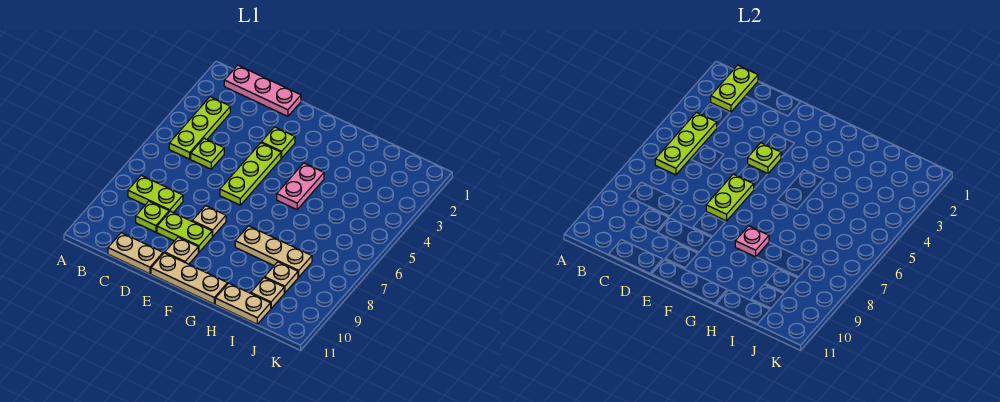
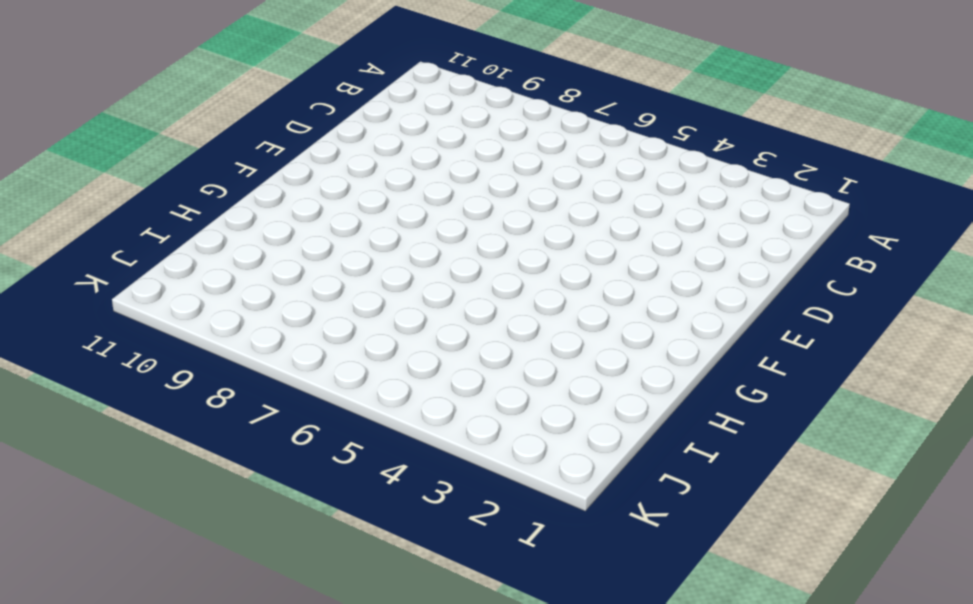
none -> pink 1x3 plate [224,65,301,116]
none -> lime 1x3 plate [169,97,230,159]
none -> lime 1x2 plate [128,175,183,213]

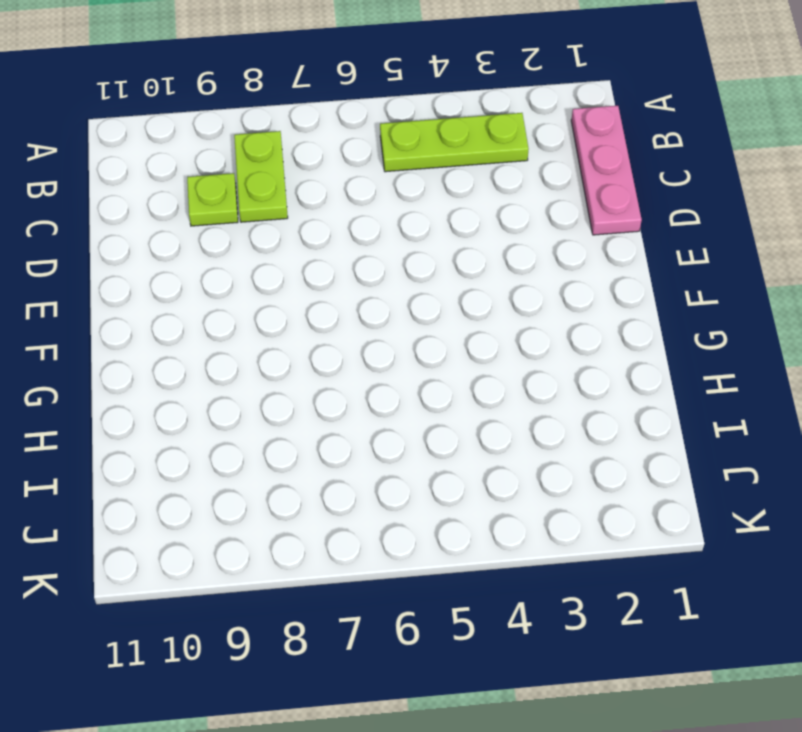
none -> lime 1x1 plate [191,138,224,169]
none -> tan 1x2 plate [108,233,163,274]
none -> lime 1x2 plate [157,211,212,252]

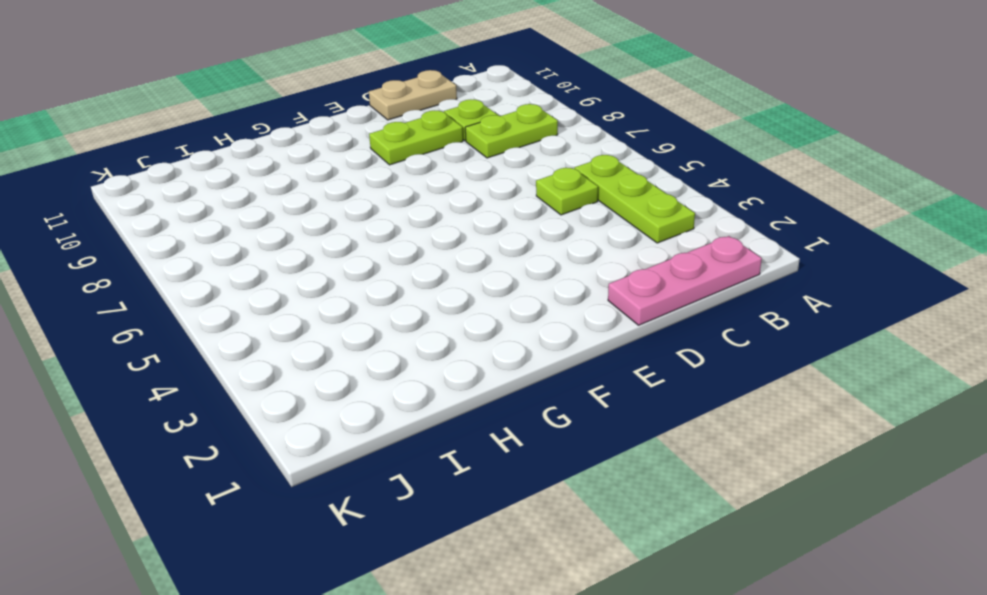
none -> lime 1x1 plate [261,127,295,158]
none -> lime 1x3 plate [220,143,281,205]
none -> tan 1x1 plate [192,206,226,237]

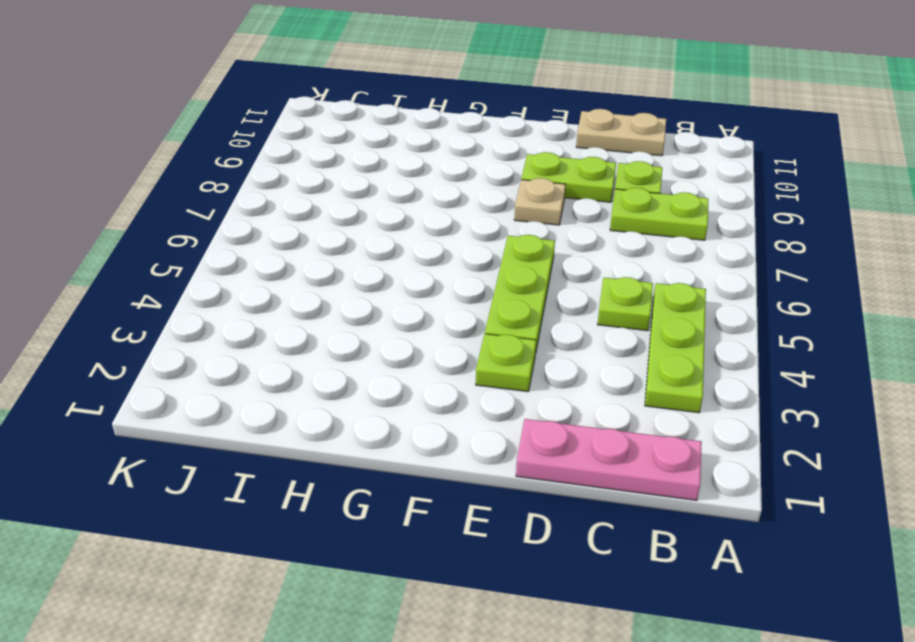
none -> tan 1x1 plate [165,237,198,264]
none -> tan 1x3 plate [151,253,228,304]
none -> pink 1x2 plate [277,163,324,210]

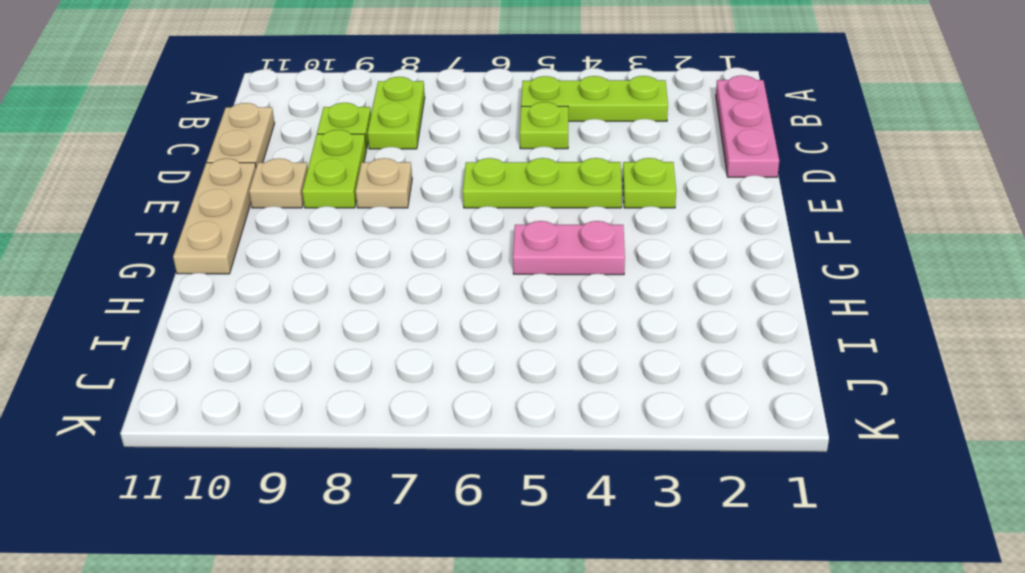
none -> tan 1x3 plate [235,226,312,277]
none -> tan 1x2 plate [215,283,271,324]
none -> tan 1x1 plate [265,262,298,293]

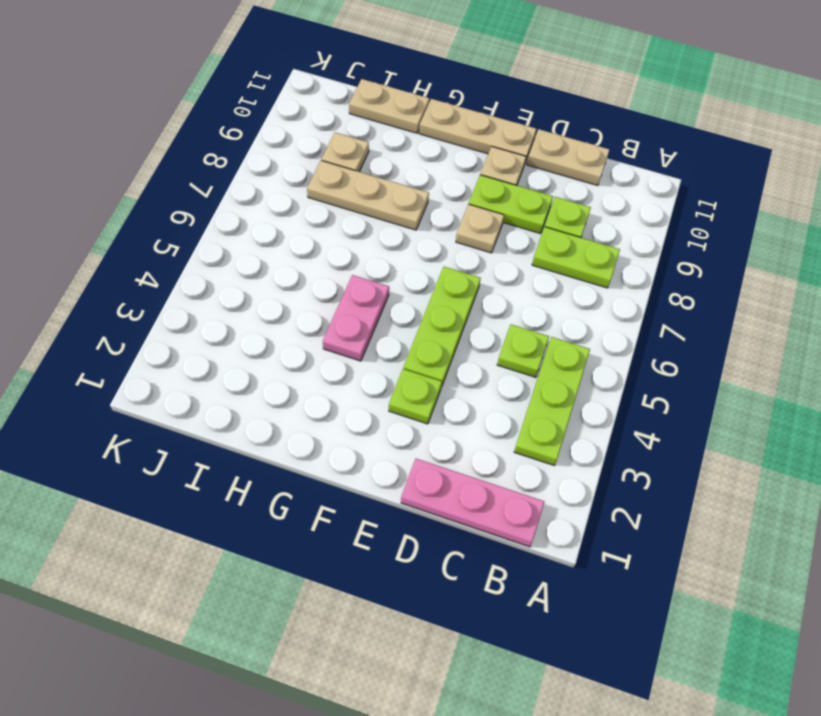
none -> tan 1x1 plate [251,278,284,308]
none -> lime 1x2 plate [711,65,758,112]
none -> lime 1x3 plate [655,112,717,175]

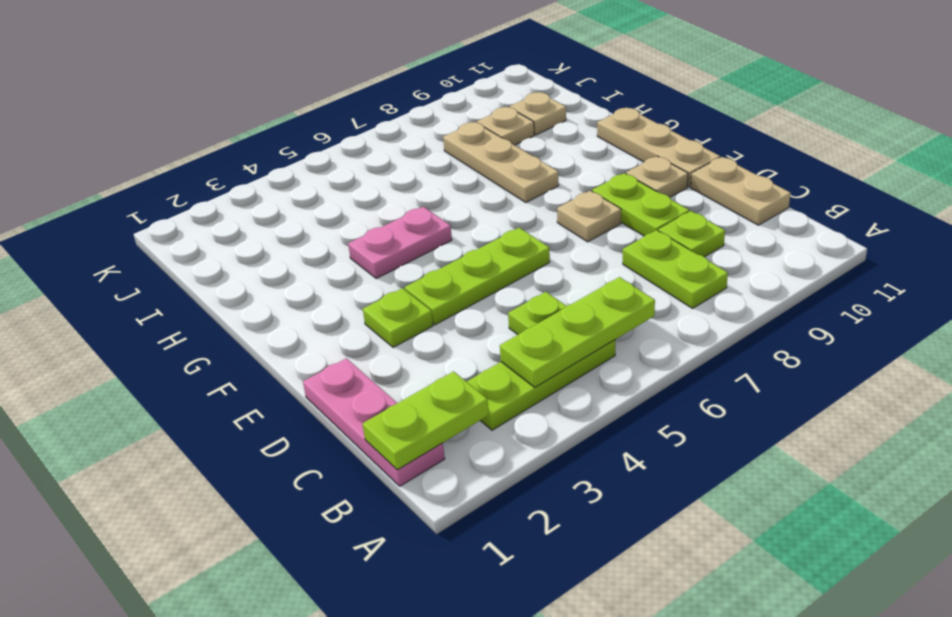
none -> tan 1x2 plate [215,283,271,324]
none -> lime 1x1 plate [748,143,781,174]
none -> lime 1x2 plate [706,174,754,221]

